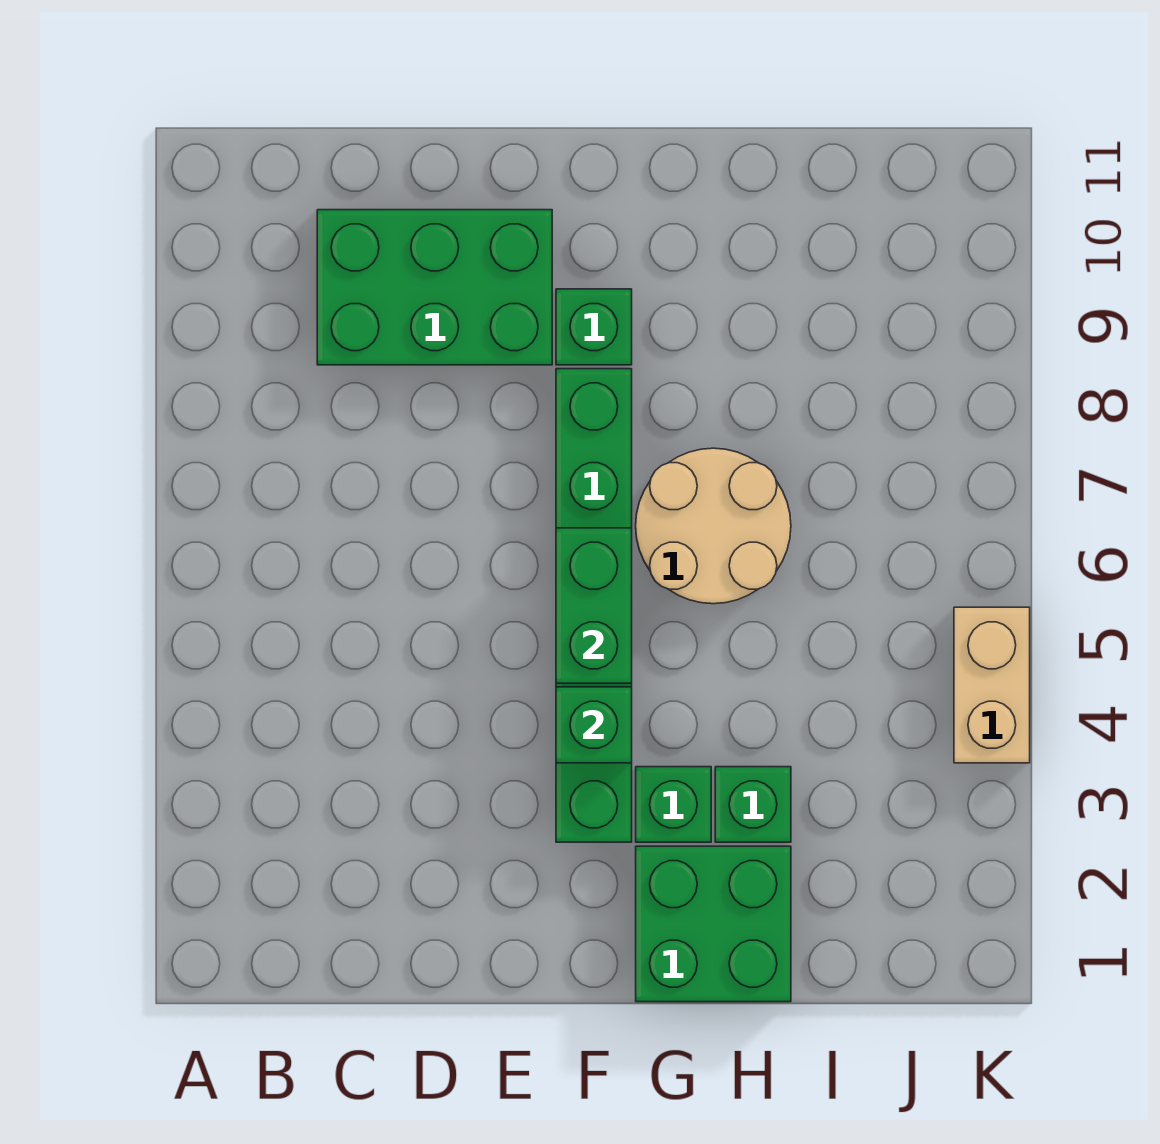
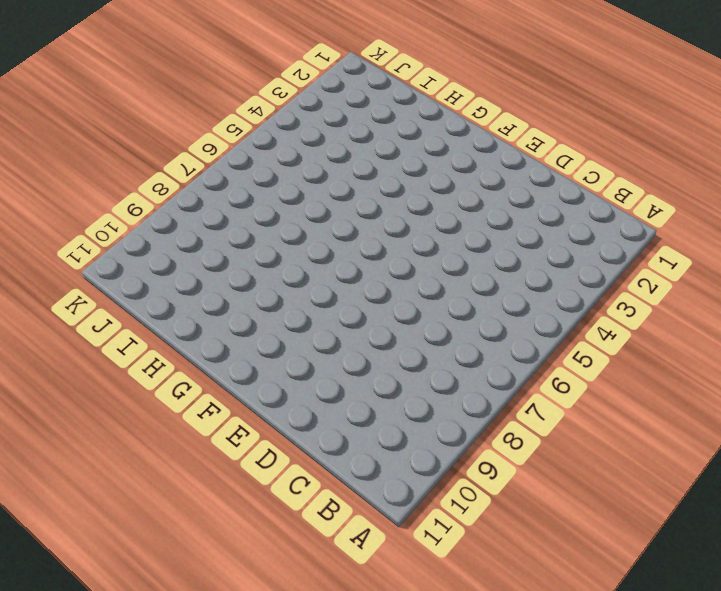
none -> green 2x3 brick [317,210,552,365]
none -> green 1x6 brick [556,369,632,842]

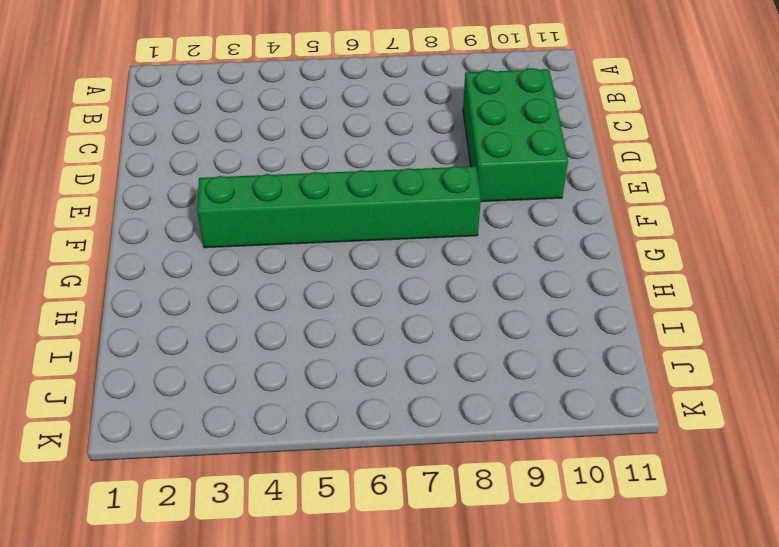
none -> green 1x1 brick [556,289,632,365]
none -> green 2x2 brick [636,846,791,1002]

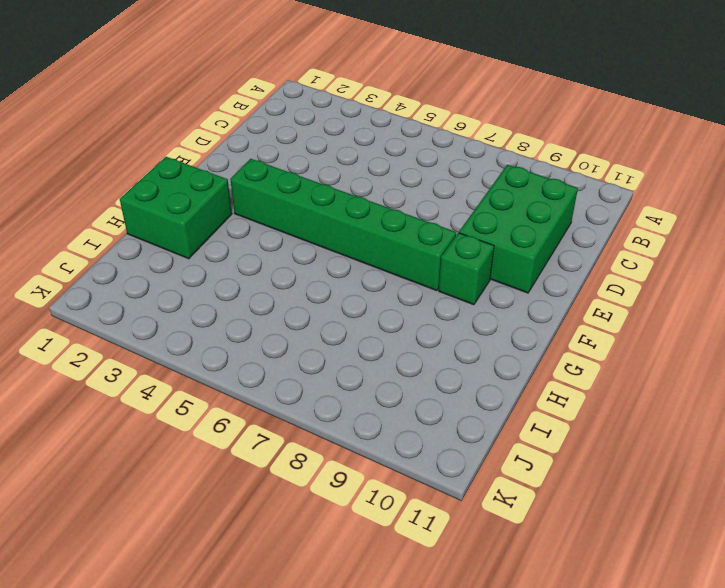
none -> green 1x1 brick [636,767,711,842]
none -> tan 2x2 round brick [636,448,791,604]

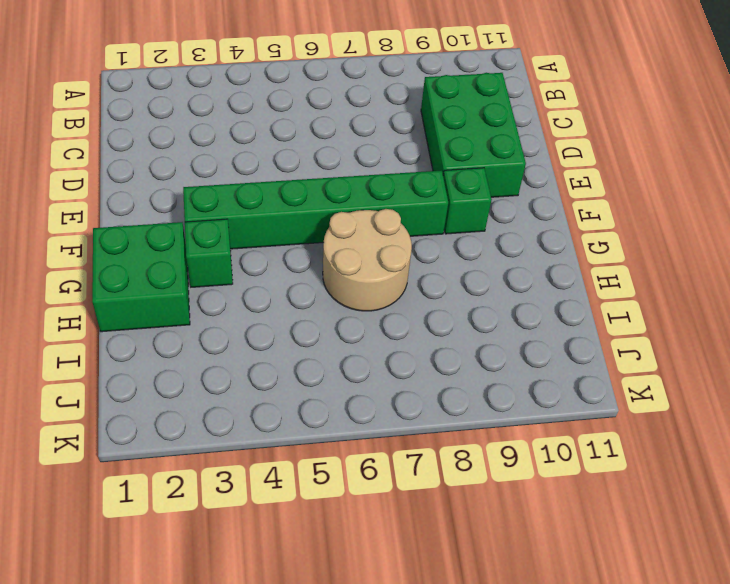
none -> green 1x1 brick [715,767,791,842]
none -> tan 1x2 brick [954,607,1030,763]

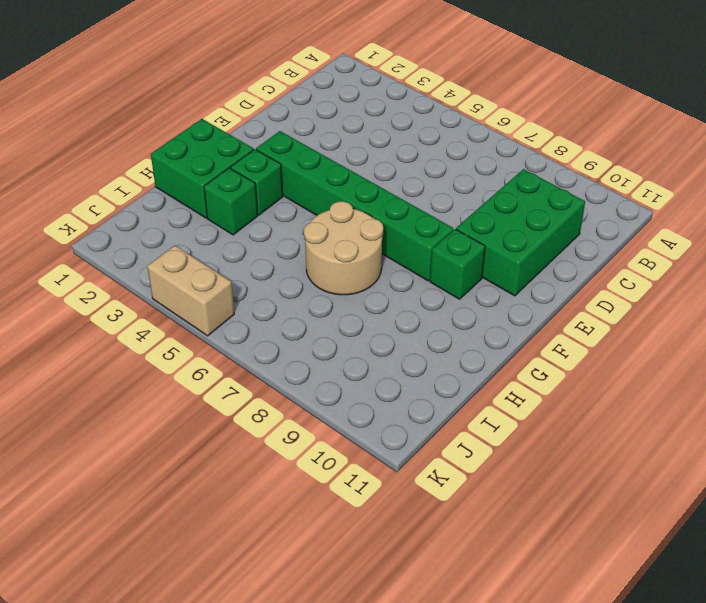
none -> green 1x1 brick [556,687,632,763]
none -> green 1x2 brick [556,528,632,683]

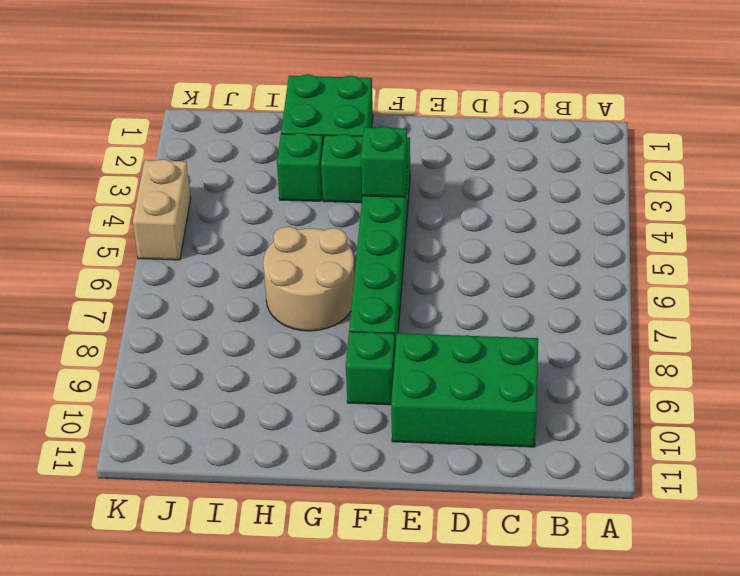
none -> green 1x2 brick [556,528,632,683]

